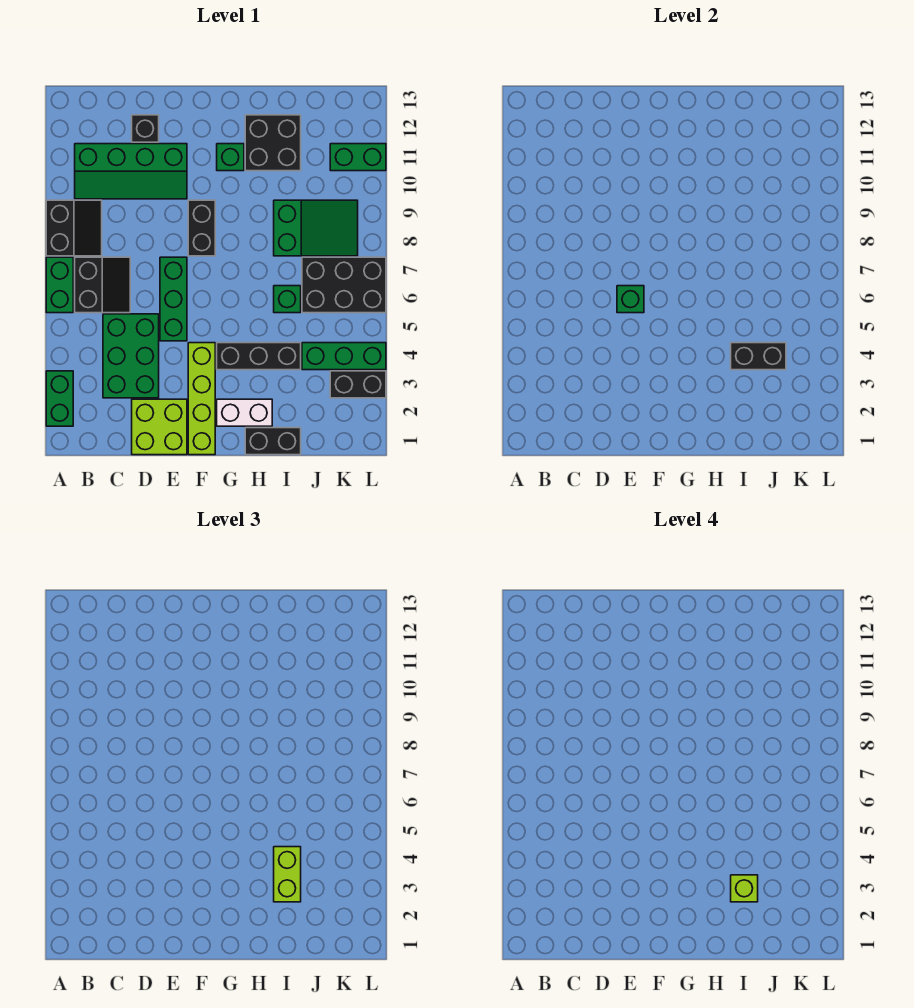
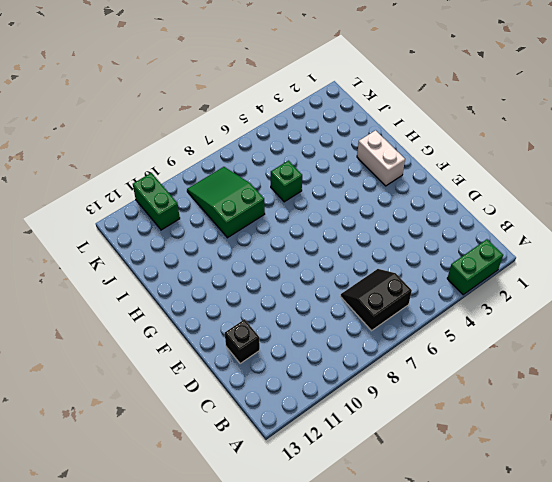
none -> green 1x2 brick [46,257,73,313]
none -> black 2x2 slope [46,200,102,256]
none -> green 2x4 slope [75,144,187,199]

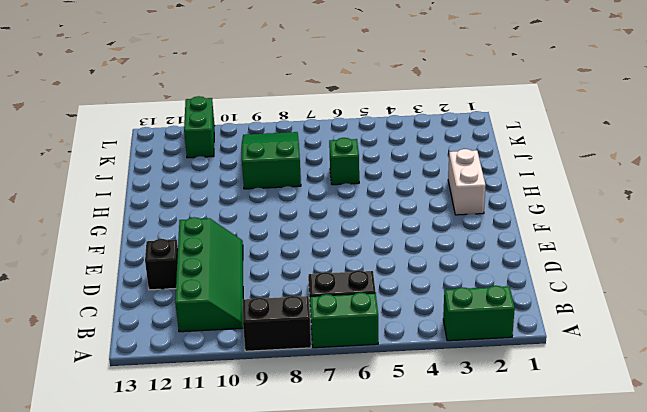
none -> green 2x3 brick [103,314,159,398]
none -> lime 2x2 brick [132,399,187,455]
none -> green 1x3 brick [160,257,187,341]

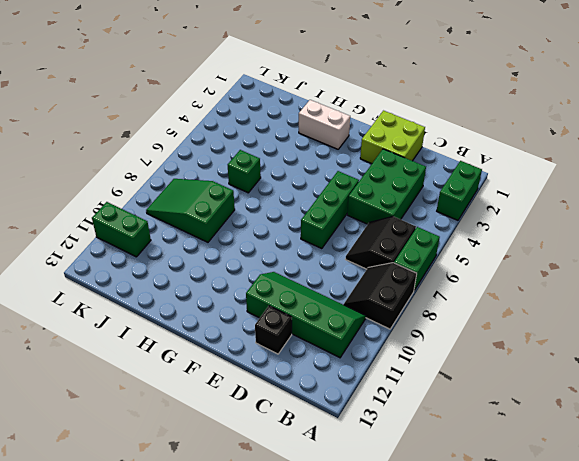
none -> lime 1x4 brick [188,343,215,455]
none -> black 1x2 brick [188,200,215,256]
none -> black 1x3 brick [217,343,301,370]

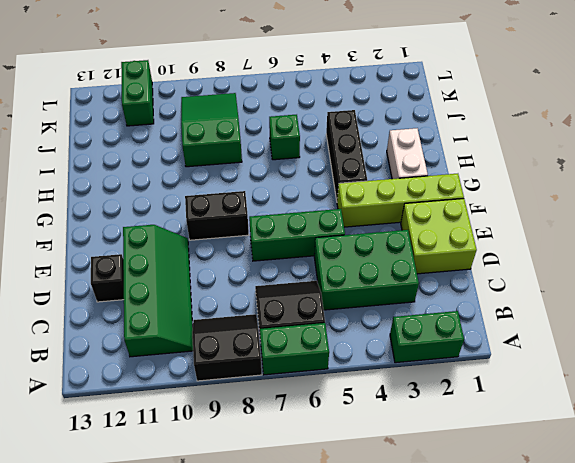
none -> green 1x1 brick [217,144,244,171]
none -> black 1x2 brick [245,428,301,455]
none -> black 2x2 brick [245,115,301,171]

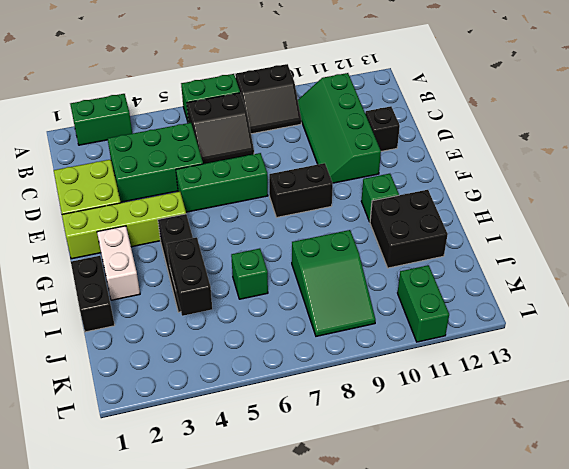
none -> green 1x3 brick [302,343,386,370]
none -> black 2x3 brick [302,257,386,313]
none -> black 1x2 brick [330,371,386,398]

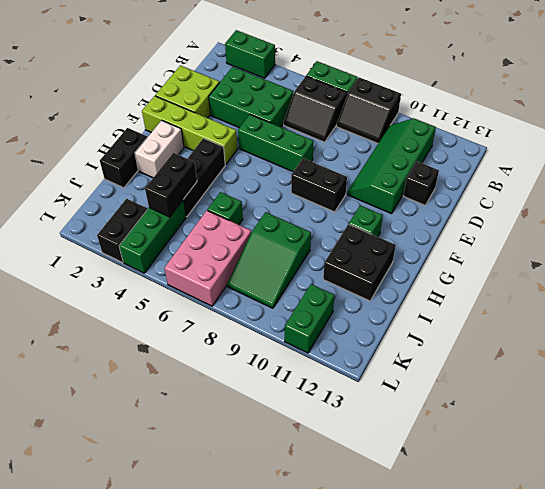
pink 2x3 brick [164,210,251,306] -> black 2x3 brick [302,257,386,313]
none -> green 1x1 brick [617,286,644,313]
none -> lime 1x2 brick [274,847,301,902]
none -> lime 1x1 brick [731,875,758,902]

